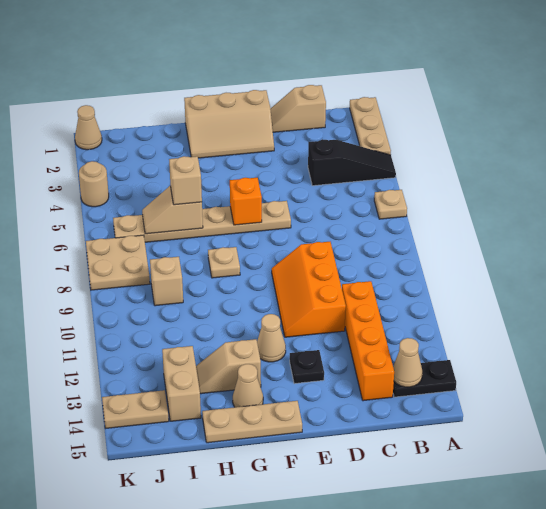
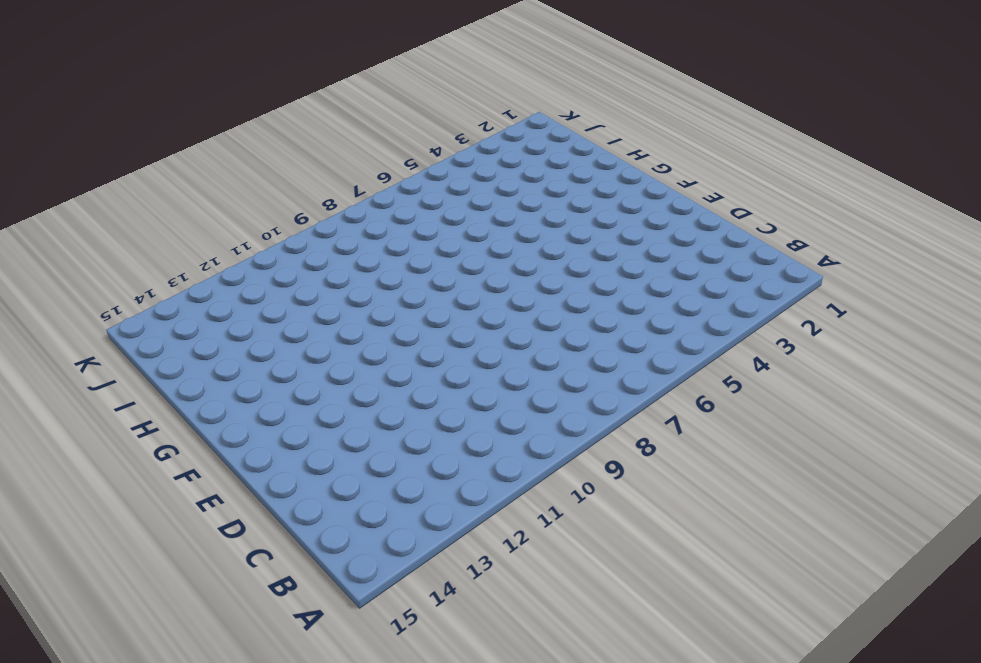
none -> tan 1x3 plate [350,97,391,155]
none -> black 1x3 slope [308,140,396,186]
none -> tan 1x1 plate [374,190,407,219]

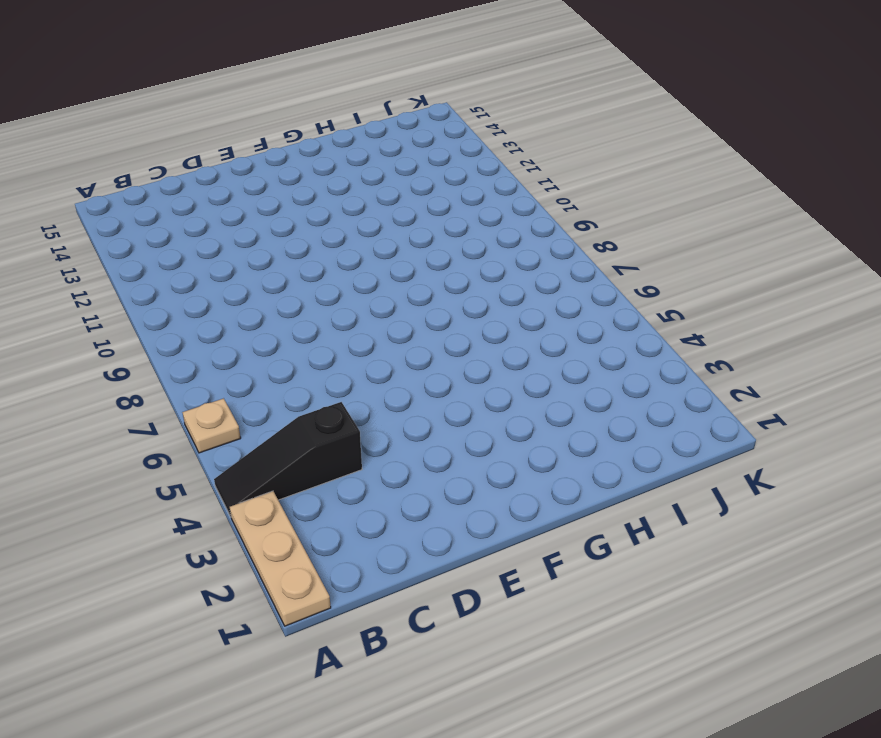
none -> black 1x2 plate [393,360,456,397]
none -> tan 1x2 slope [270,85,326,132]
none -> orange 1x4 brick [342,281,394,401]

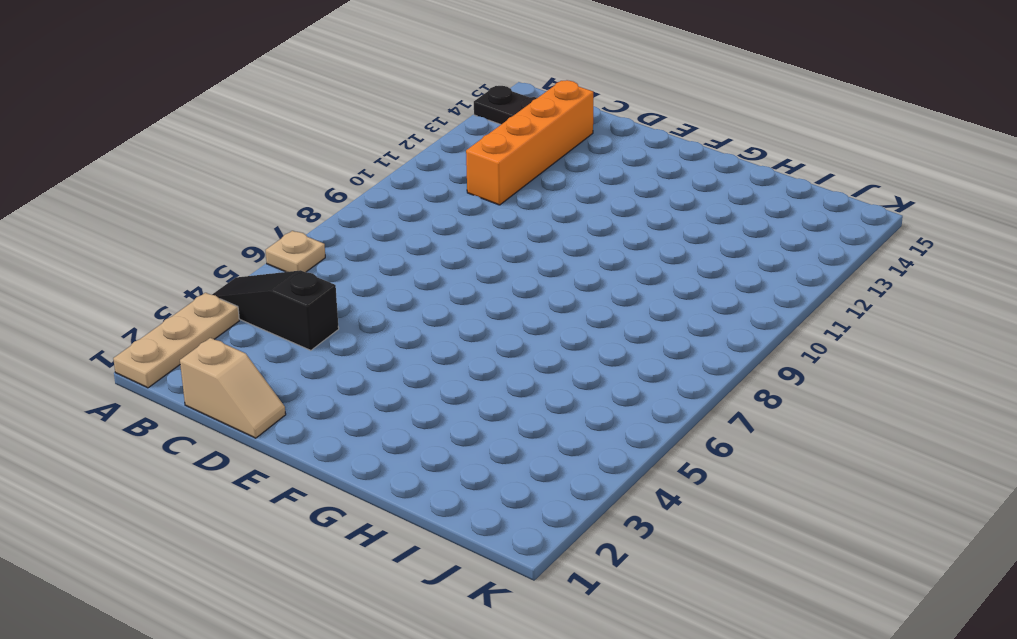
none -> orange 2x3 slope [272,242,346,337]
none -> tan 2x3 slope [184,90,274,158]
none -> tan 1x6 plate [113,201,291,242]

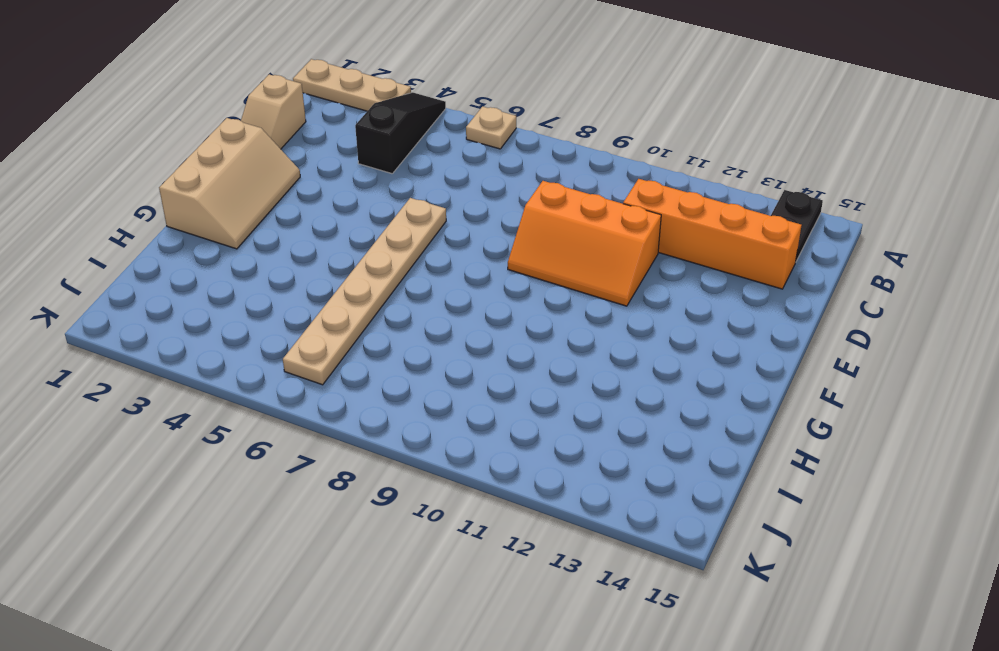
none -> black 1x1 plate [290,350,324,384]
none -> tan 1x1 cone [257,314,286,362]
none -> tan 1x3 plate [202,401,302,443]

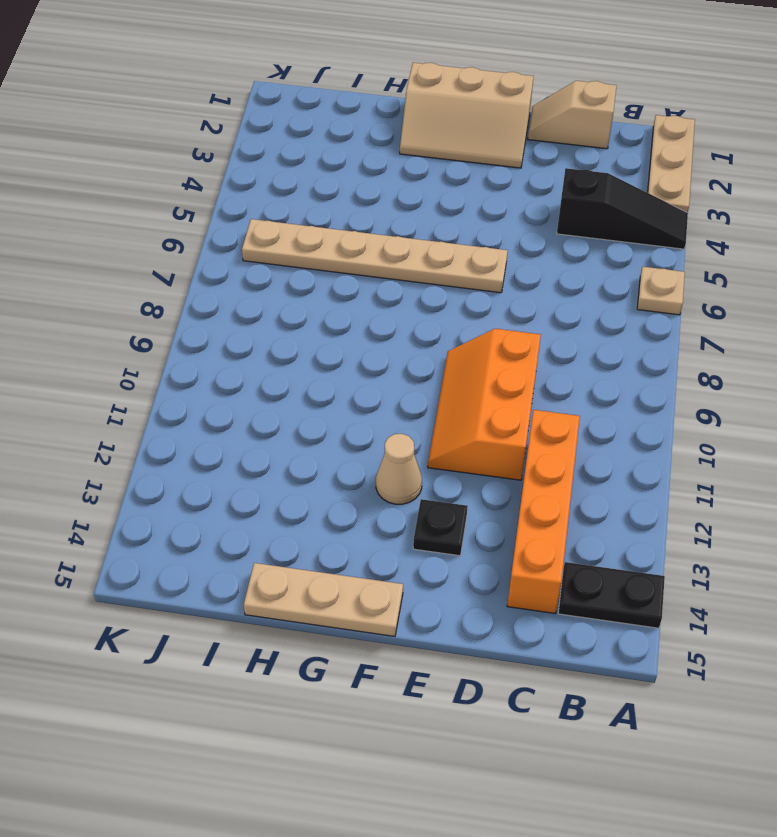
none -> tan 1x1 plate [208,247,240,278]
none -> tan 1x2 slope [196,339,261,394]
none -> tan 1x1 cone [233,364,263,407]

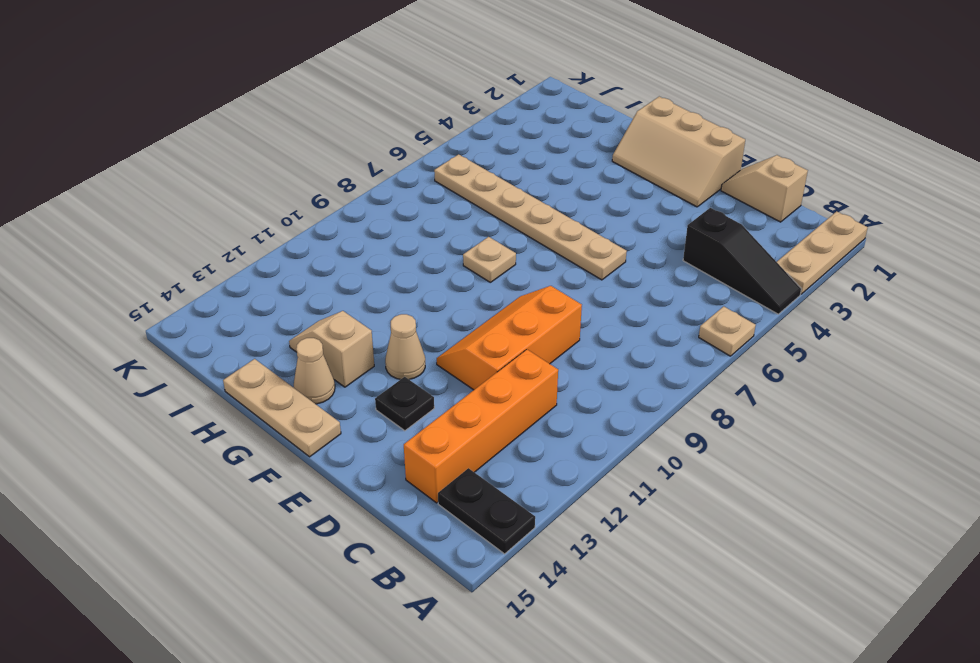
none -> tan 1x1 brick [150,257,183,306]
none -> tan 1x2 brick [162,346,201,421]
none -> tan 2x2 plate [86,235,150,290]

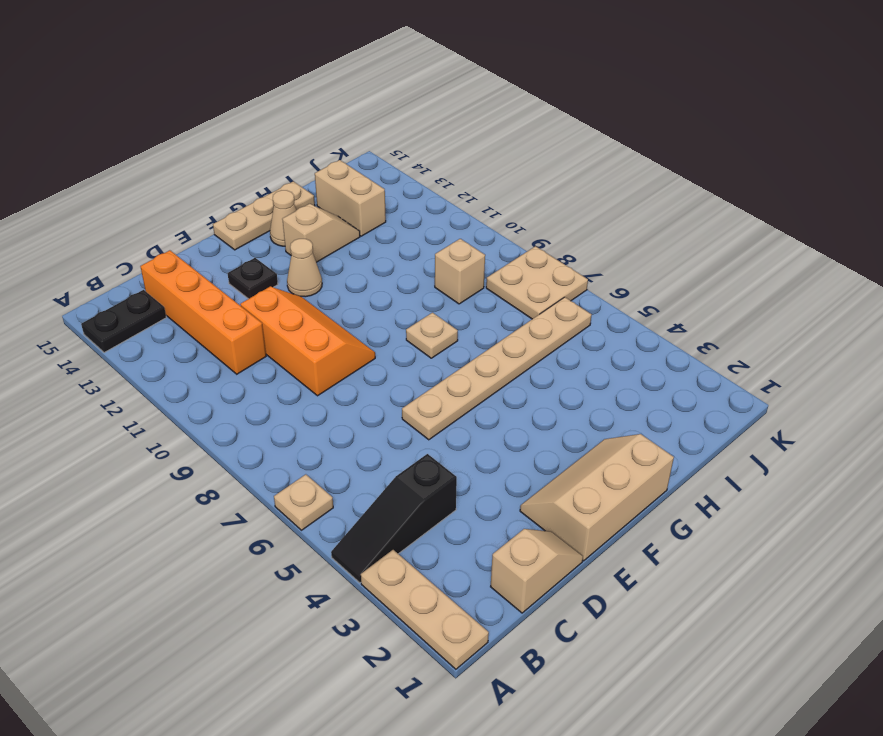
none -> tan 1x2 plate [102,390,169,428]
none -> tan 1x1 cone [75,105,102,150]
none -> tan 1x1 round brick [79,161,109,207]

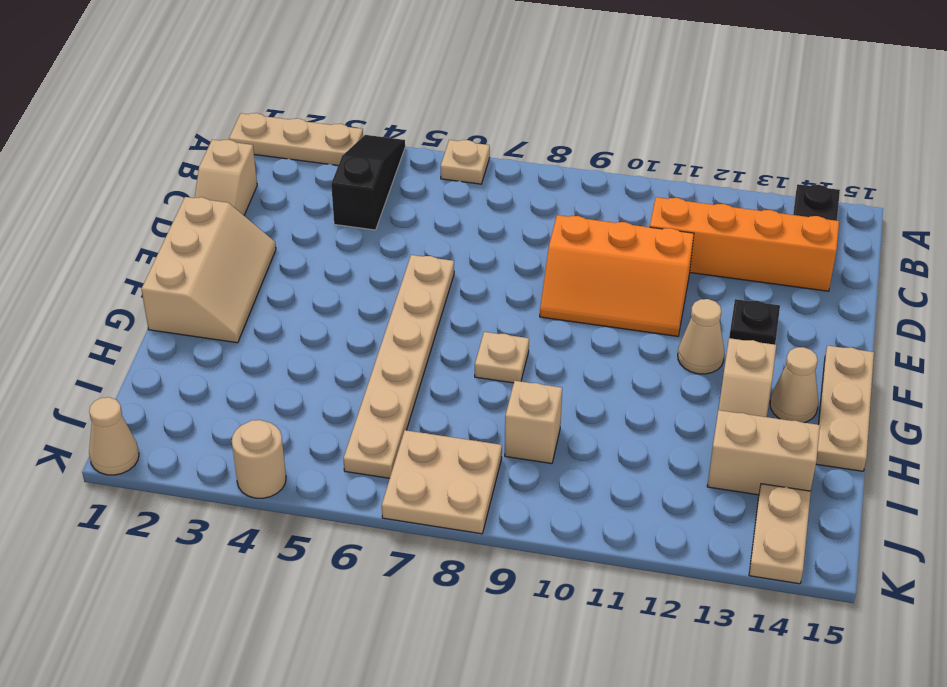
none -> tan 1x1 cone [393,338,422,387]
none -> orange 1x1 brick [230,178,262,225]
none -> tan 1x2 slope [142,186,203,234]

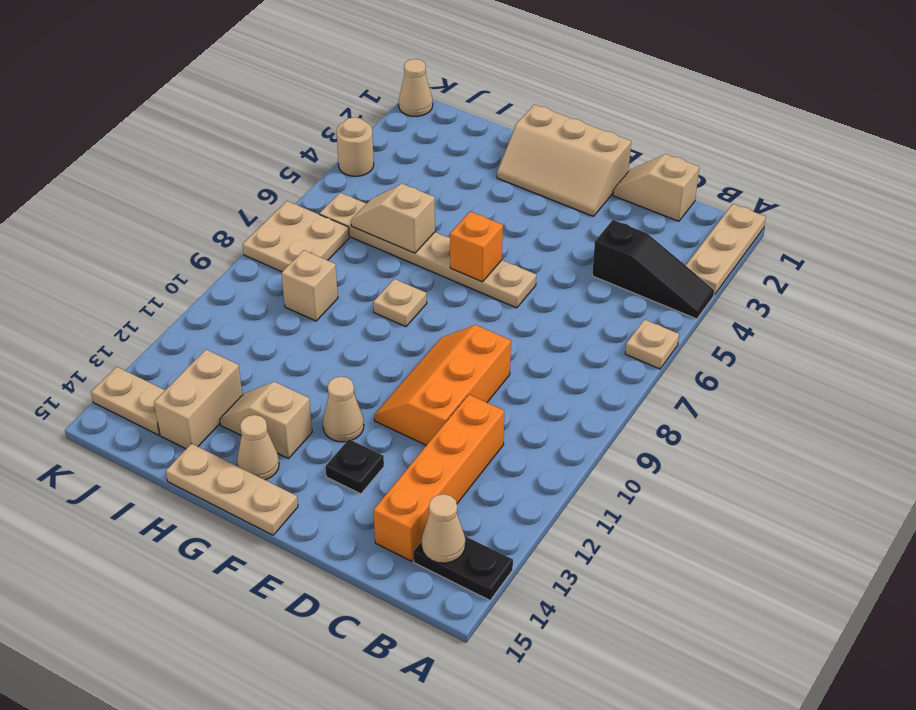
none -> tan 1x1 brick [169,156,202,205]

